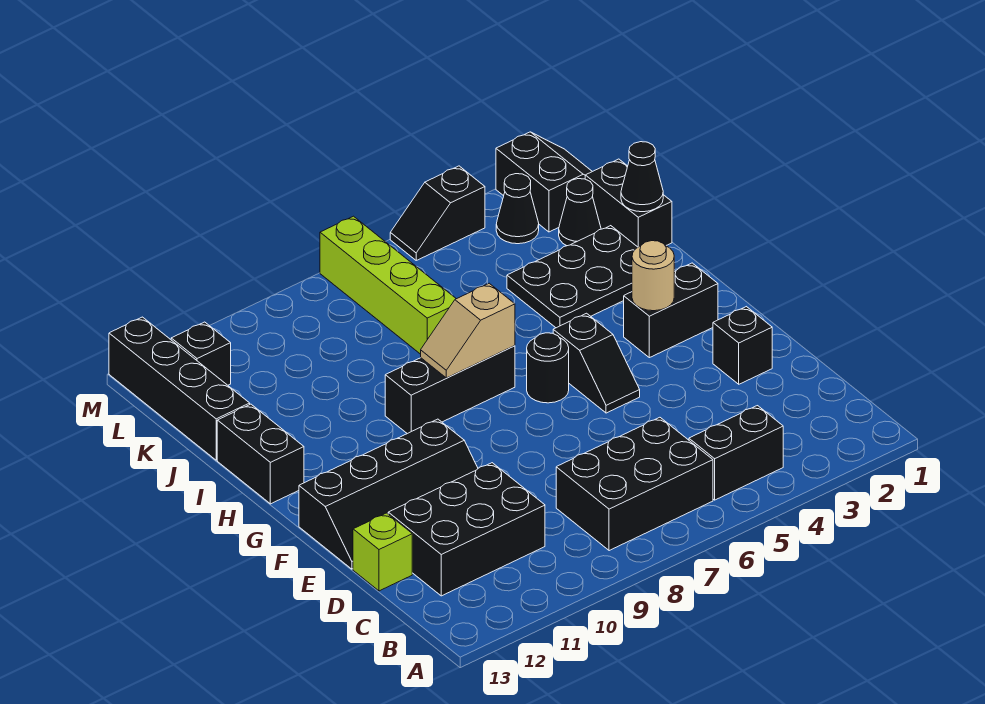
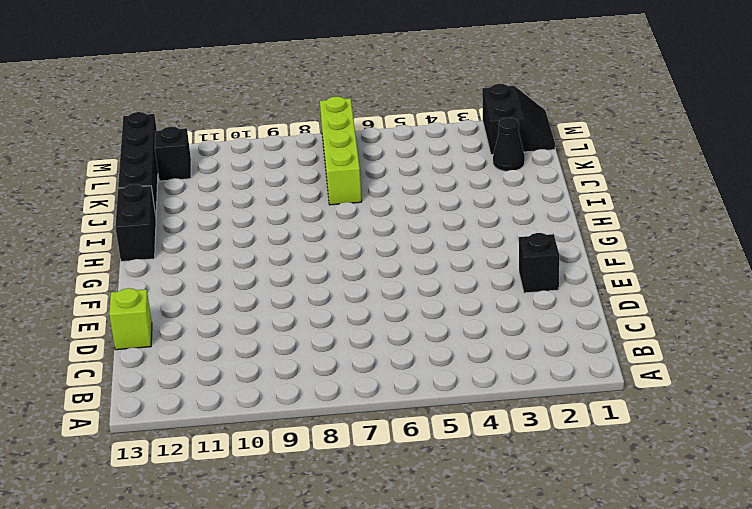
none -> black 1x2 brick [689,406,783,500]
none -> black 2x3 brick [556,417,713,551]
none -> black 2x3 brick [388,463,545,596]

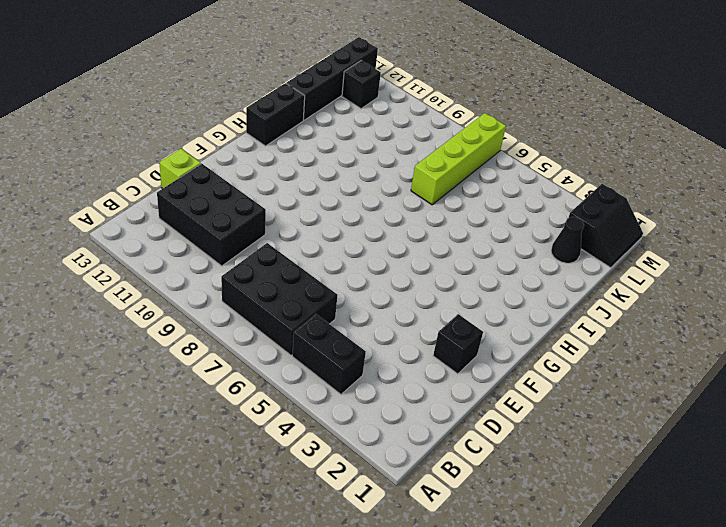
none -> black 2x4 slope [299,419,478,569]
none -> black 1x2 slope [553,313,640,413]
none -> black 1x2 brick [624,263,718,358]

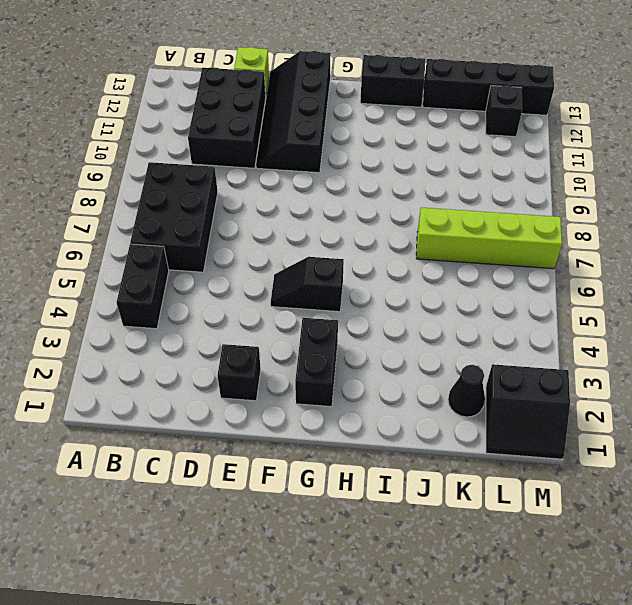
none -> black 1x1 round brick [527,333,569,403]
none -> black 1x3 brick [385,346,515,434]
none -> black 2x3 plate [507,226,638,328]

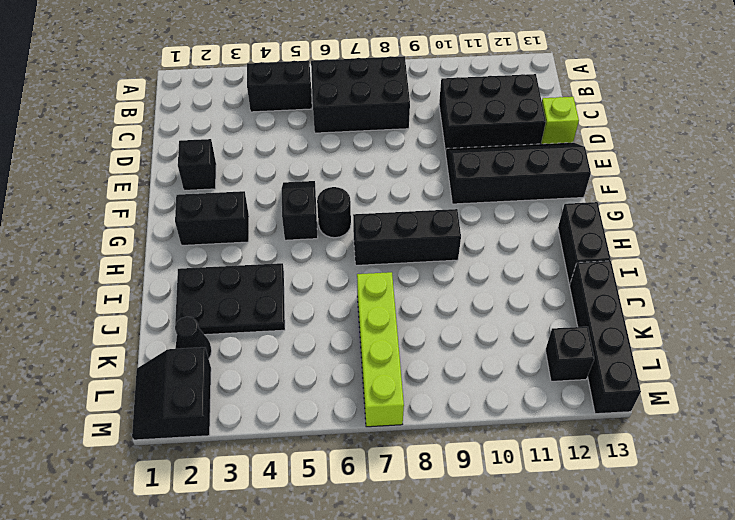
none -> black 1x2 brick [585,159,672,247]
none -> black 1x1 cone [496,174,539,244]
none -> black 1x2 slope [390,166,485,260]

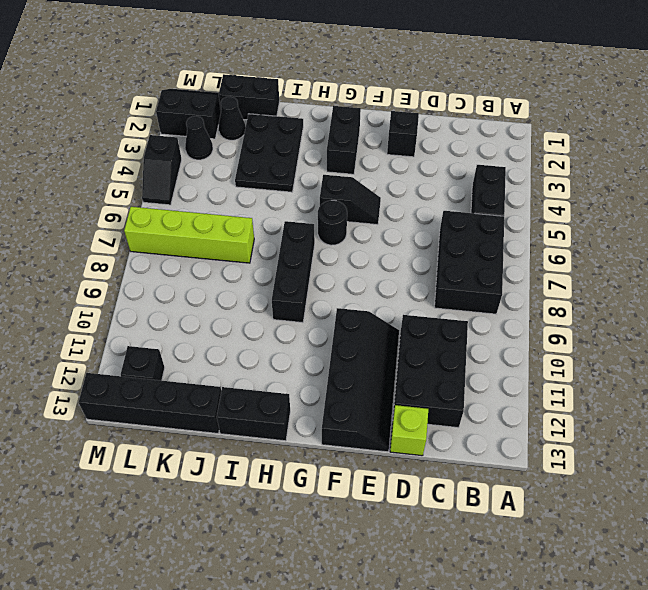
none -> tan 1x1 round brick [632,241,674,311]
none -> tan 1x2 slope [421,283,515,378]
none -> black 1x1 cone [621,142,663,212]

